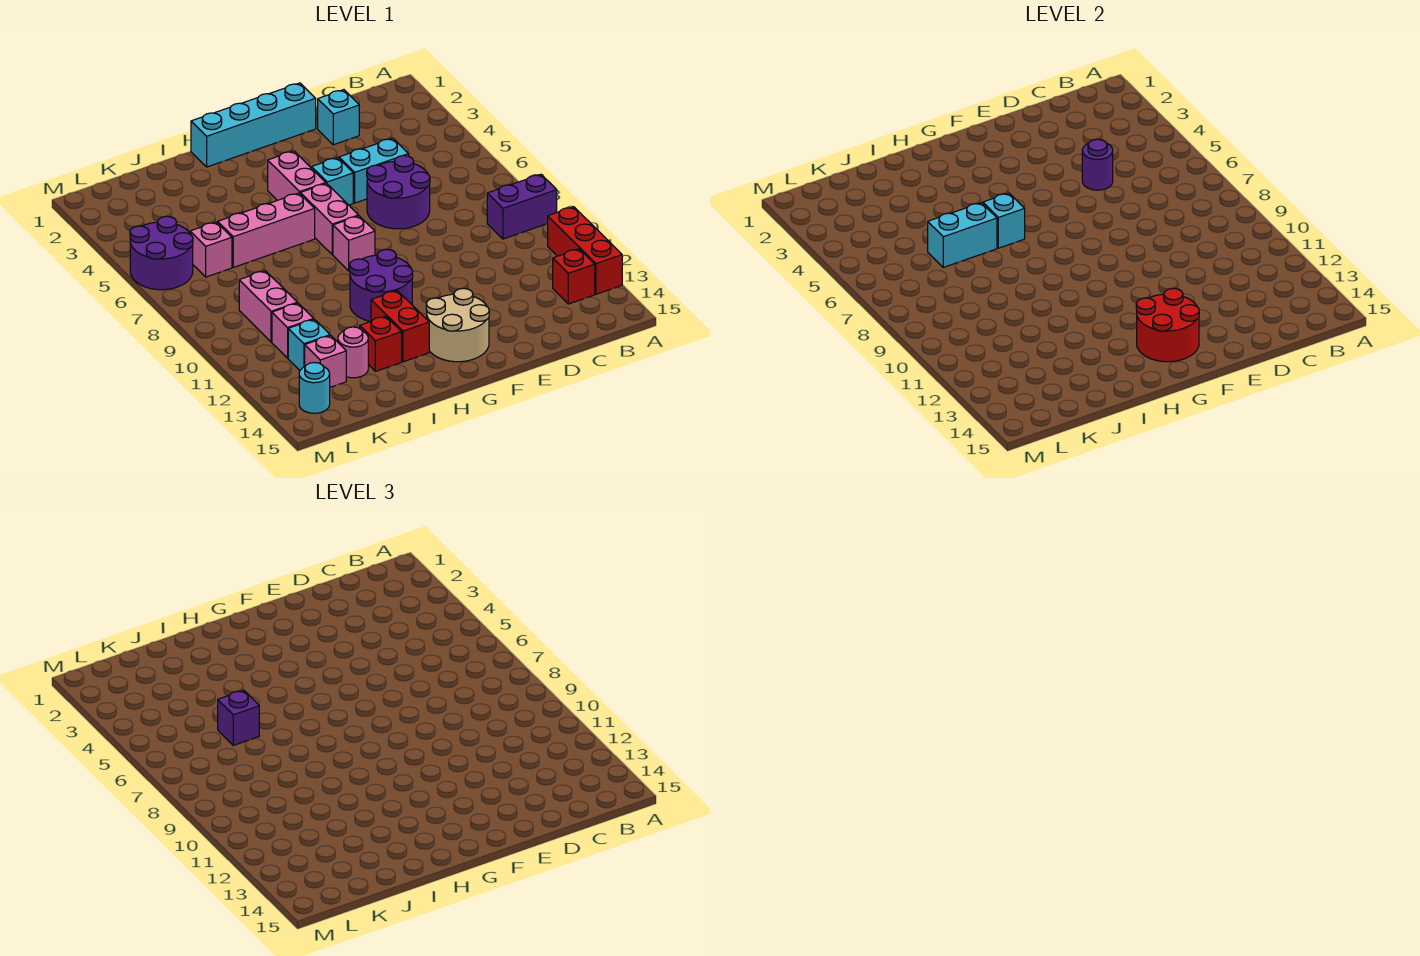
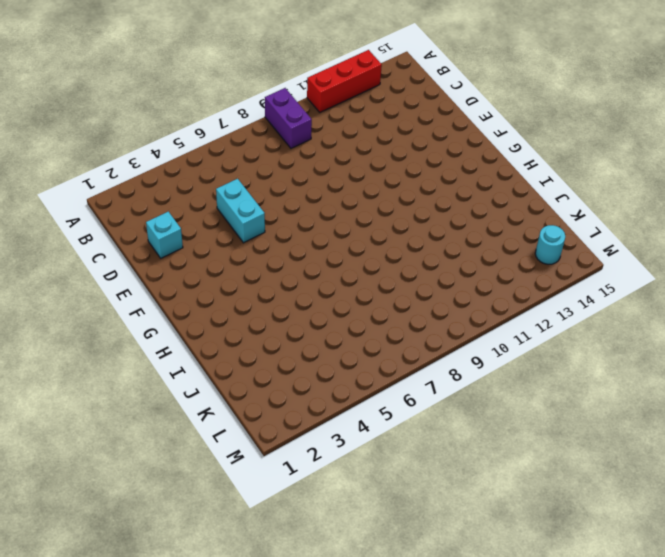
none -> red 1x1 brick [553,249,595,304]
none -> purple 2x2 round brick [367,156,430,229]
none -> cyan 1x4 brick [191,83,316,167]

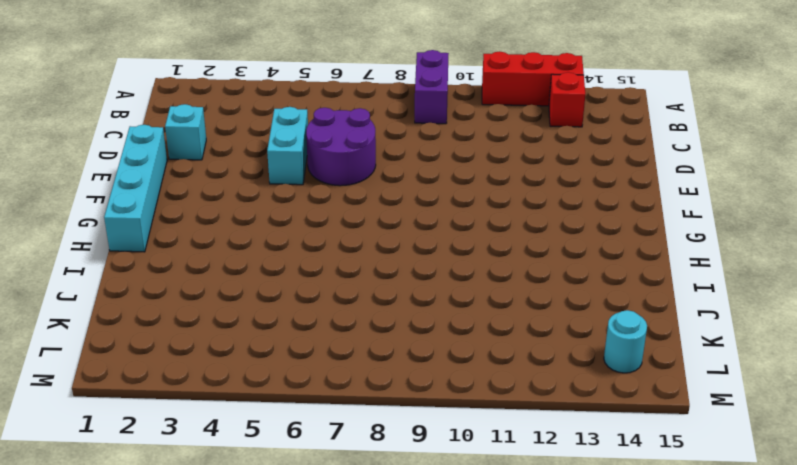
none -> cyan 1x1 brick [312,158,353,205]
none -> tan 2x2 round brick [426,288,489,362]
none -> pink 1x2 brick [268,151,326,200]

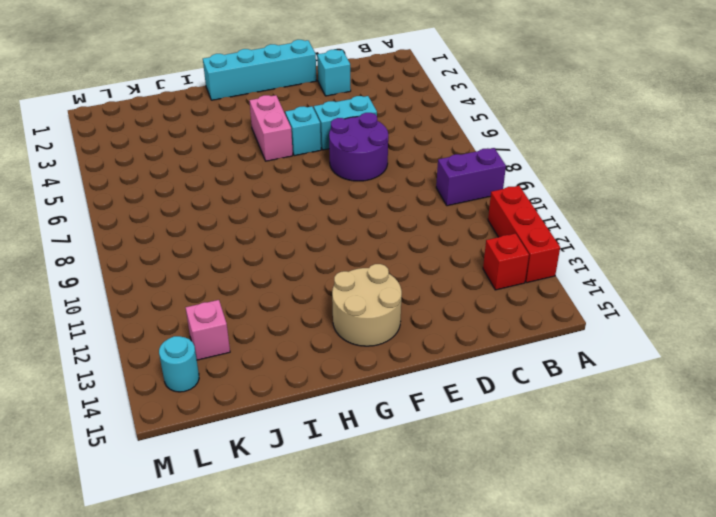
none -> pink 1x2 brick [300,183,359,255]
none -> pink 1x1 brick [333,216,375,271]
none -> purple 2x2 round brick [350,249,413,322]

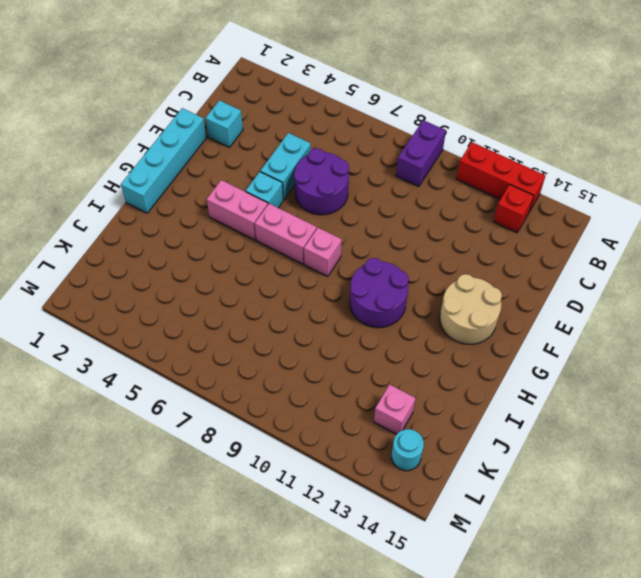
none -> pink 1x3 brick [218,193,315,267]
none -> red 1x2 brick [371,291,429,362]
none -> red 1x1 brick [360,316,402,371]

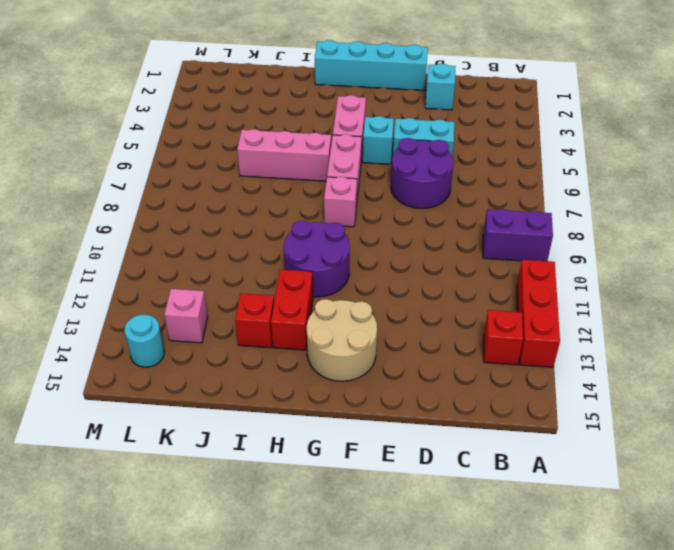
none -> pink 1x1 round brick [338,327,368,378]
none -> pink 1x1 brick [190,222,232,277]
none -> pink 1x2 brick [239,271,297,342]

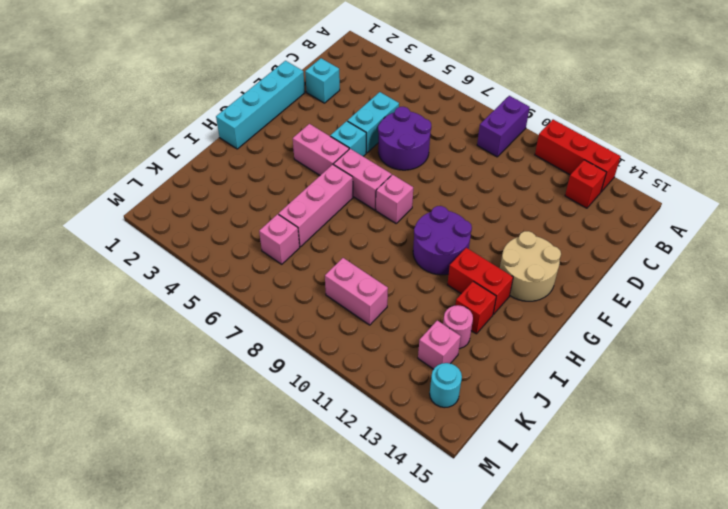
none -> pink 1x1 brick [272,303,314,358]
none -> cyan 1x1 brick [288,319,330,370]
none -> purple 2x2 round brick [130,216,193,290]

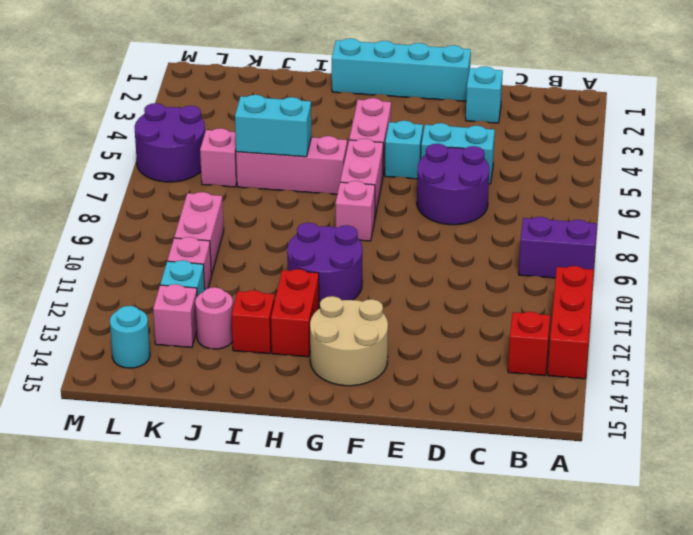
none -> purple 1x1 round brick [1082,139,1113,190]
none -> red 2x2 round brick [1136,288,1199,362]
none -> cyan 1x1 brick [983,193,1025,248]

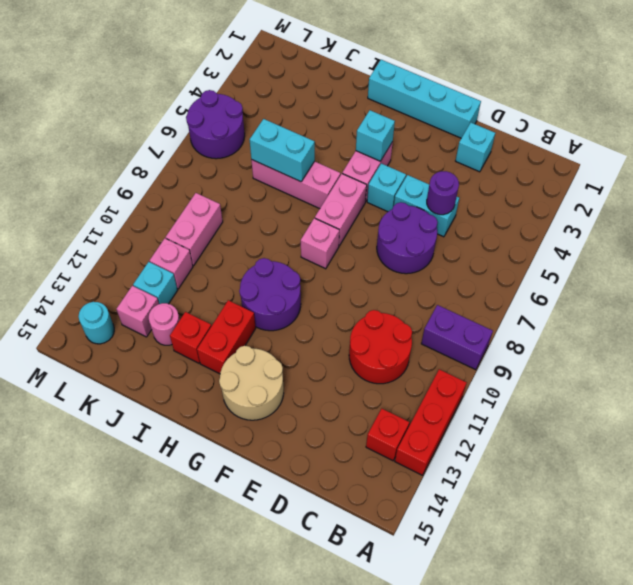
red 2x2 round brick [349,310,412,384] -> red 2x2 round brick moved to [1136,288,1199,362]
cyan 1x1 brick [356,110,395,161] -> cyan 1x1 brick moved to [983,193,1025,248]
none -> pink 1x1 brick [190,222,232,277]
none -> purple 1x1 brick [218,690,259,745]

